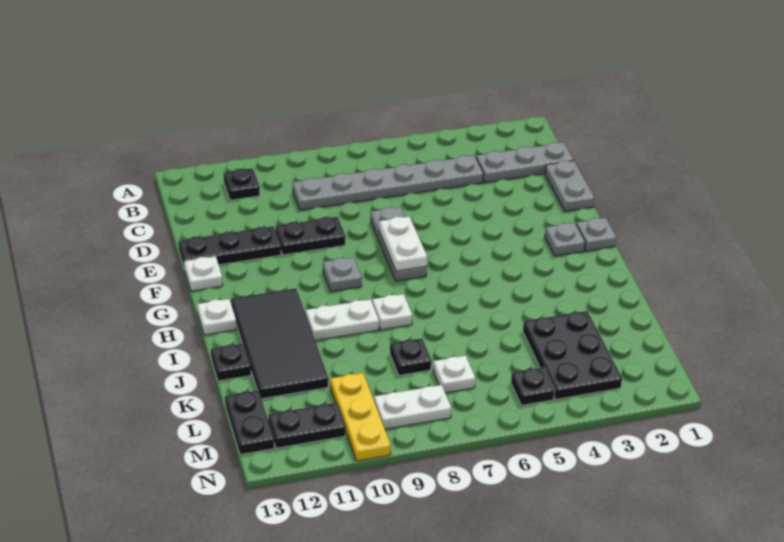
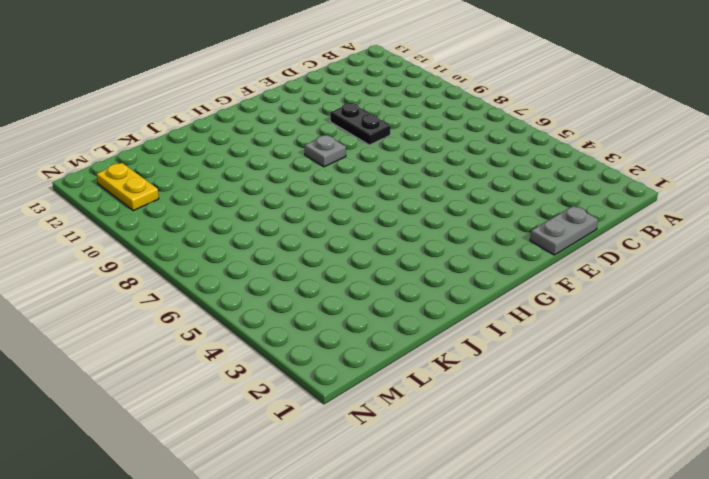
yellow 1x2 plate [97,163,159,211] -> black 1x2 plate [268,403,346,448]
none -> black 1x1 plate [224,168,260,200]
none -> grey 1x3 plate [476,142,574,183]
none -> grey 1x6 plate [293,156,484,210]

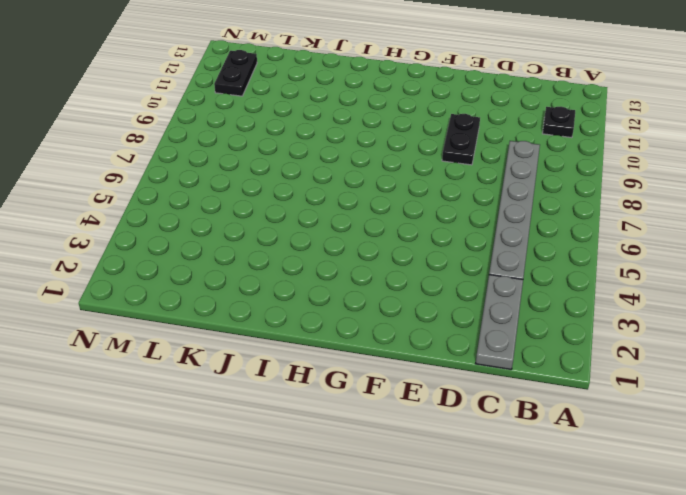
none -> grey 1x2 plate [545,161,595,211]
none -> grey 1x3 plate [371,207,427,281]
none -> black 1x3 plate [178,226,281,269]

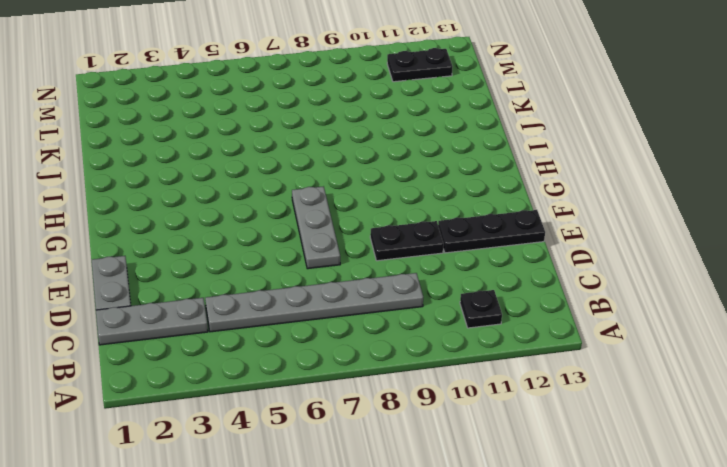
none -> white 1x1 plate [184,256,223,291]
none -> grey 1x1 plate [576,218,616,251]
none -> grey 1x1 plate [545,223,585,256]

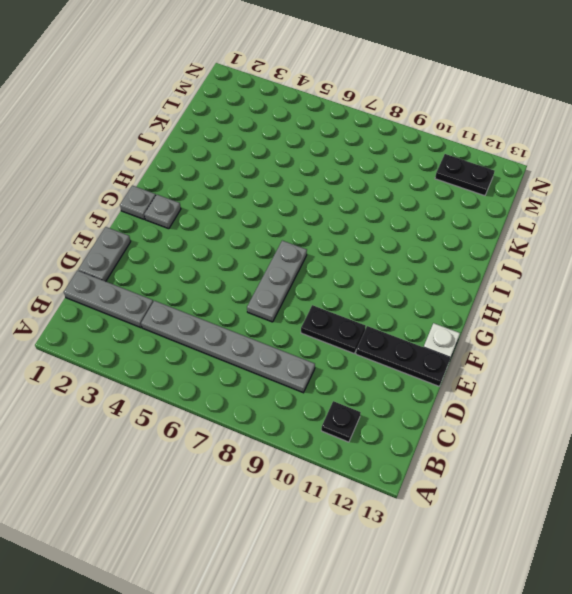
none -> grey 1x1 plate [323,257,362,292]
none -> black 2x4 tile [231,288,328,399]
none -> white 1x1 plate [197,299,236,335]

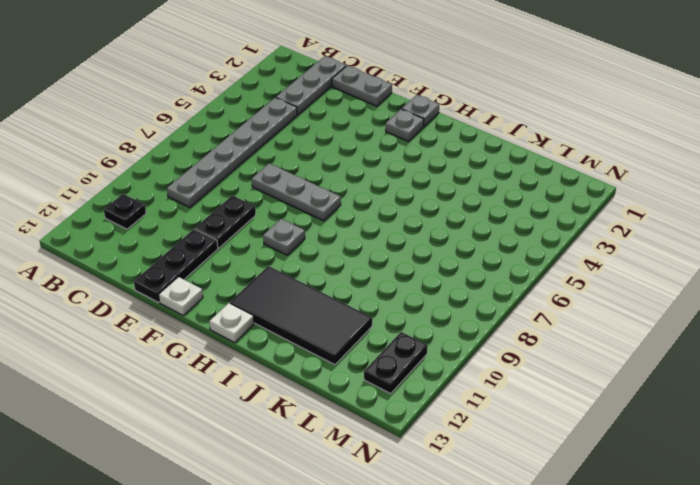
none -> white 1x1 plate [372,294,412,330]
none -> white 1x2 plate [306,299,379,341]
none -> black 1x1 plate [211,344,251,381]

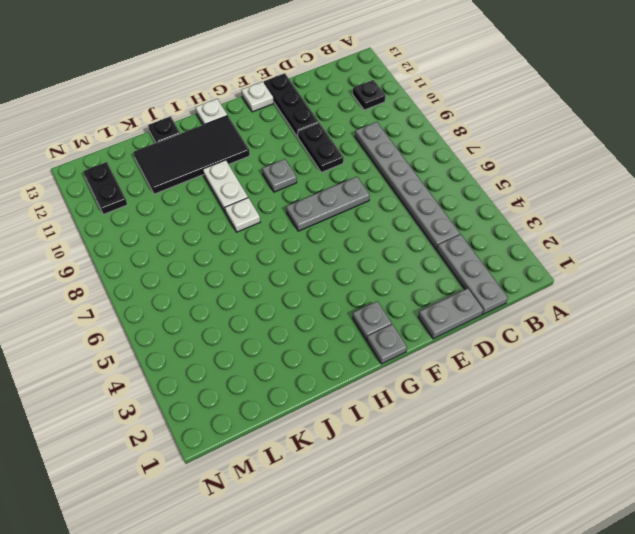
none -> black 2x3 plate [523,311,622,400]
none -> black 1x1 plate [390,338,431,376]
none -> white 1x1 plate [433,356,475,393]

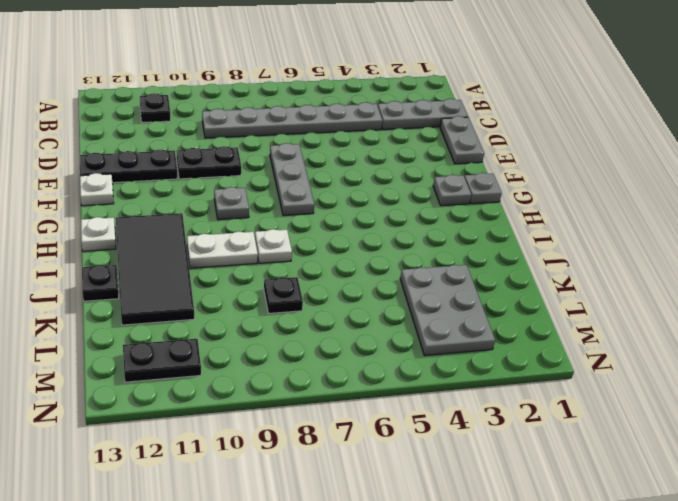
grey 2x3 plate [400,265,495,356] -> black 2x3 plate [523,311,622,400]
none -> white 1x1 plate [433,356,475,393]
none -> yellow 1x3 plate [330,373,391,461]
none -> black 1x2 plate [225,390,274,455]

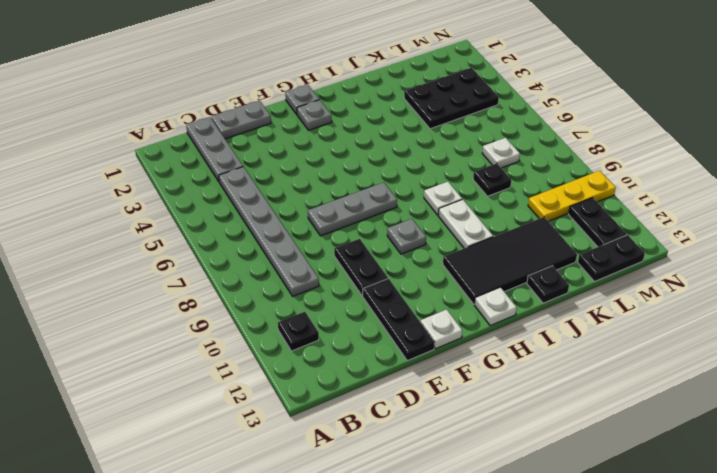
none -> black 1x1 plate [511,367,555,405]
none -> white 1x2 plate [374,385,451,429]
none -> white 1x2 plate [379,217,427,271]

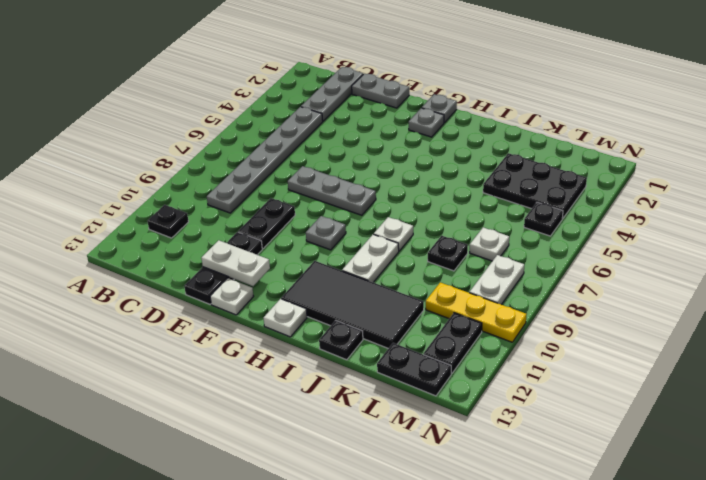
white 1x2 plate [201,240,270,286] -> white 1x2 plate moved to [379,217,427,271]

